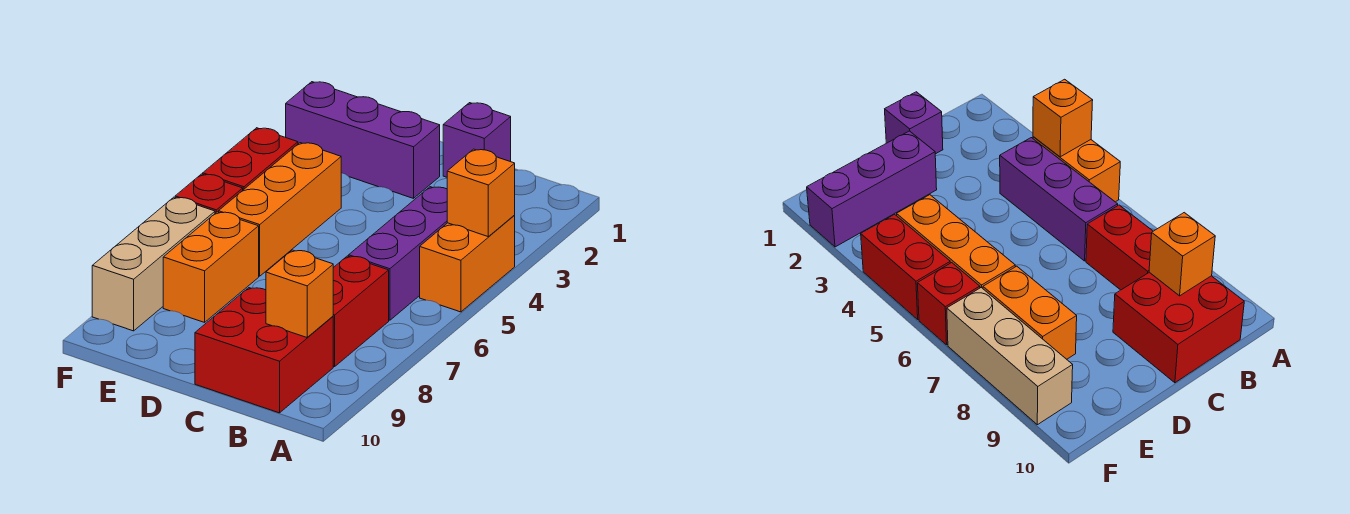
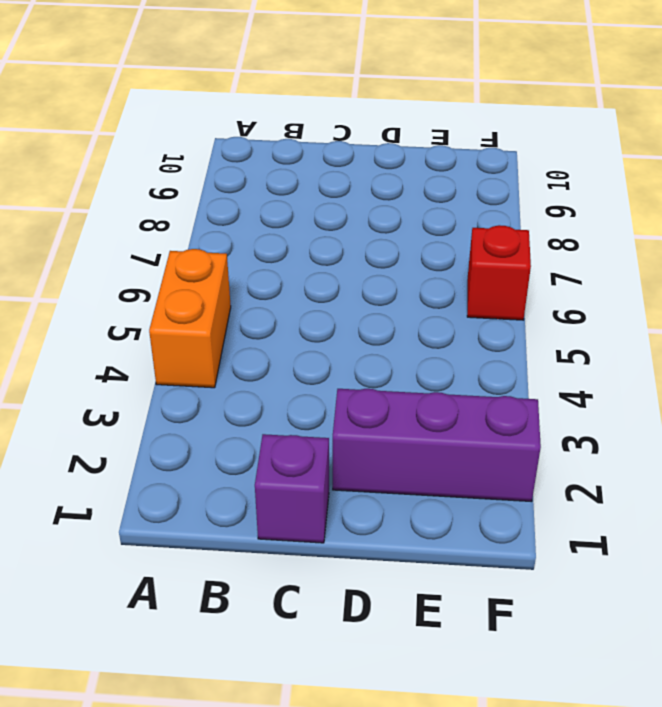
none -> purple 1x3 brick [349,187,447,320]
none -> red 1x2 brick [333,256,389,367]
none -> red 2x2 brick [195,288,333,413]

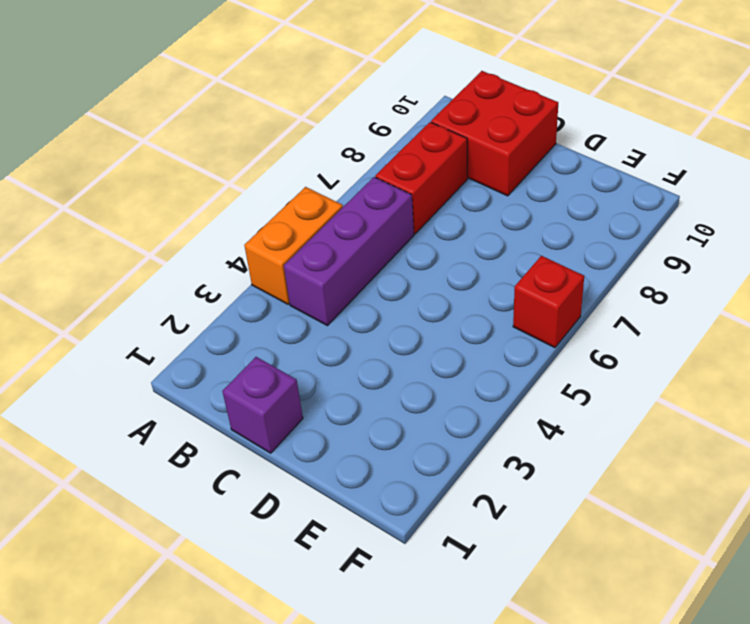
none -> purple 1x3 brick [286,82,440,198]
none -> orange 1x3 brick [219,143,341,276]
none -> orange 1x2 brick [163,212,259,322]

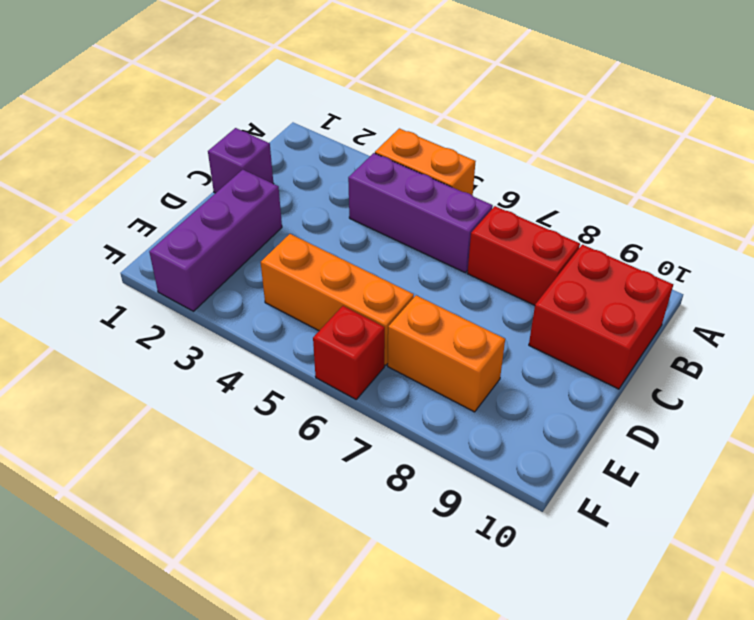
none -> red 1x2 brick [203,128,298,190]
none -> tan 1x3 brick [92,197,215,331]
none -> orange 1x1 brick [447,149,515,236]

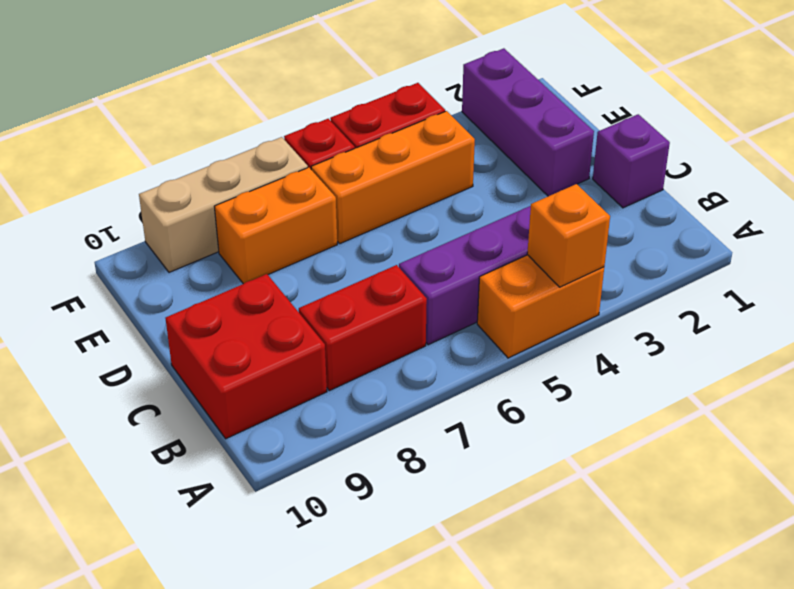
none -> orange 1x1 brick [266,250,333,337]

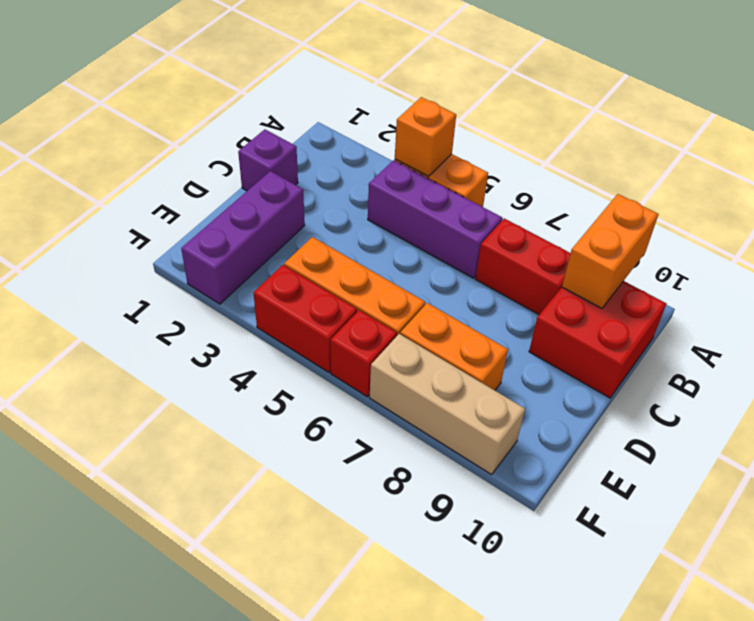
orange 1x2 brick [562,194,658,308] -> orange 1x1 brick [266,250,333,337]

